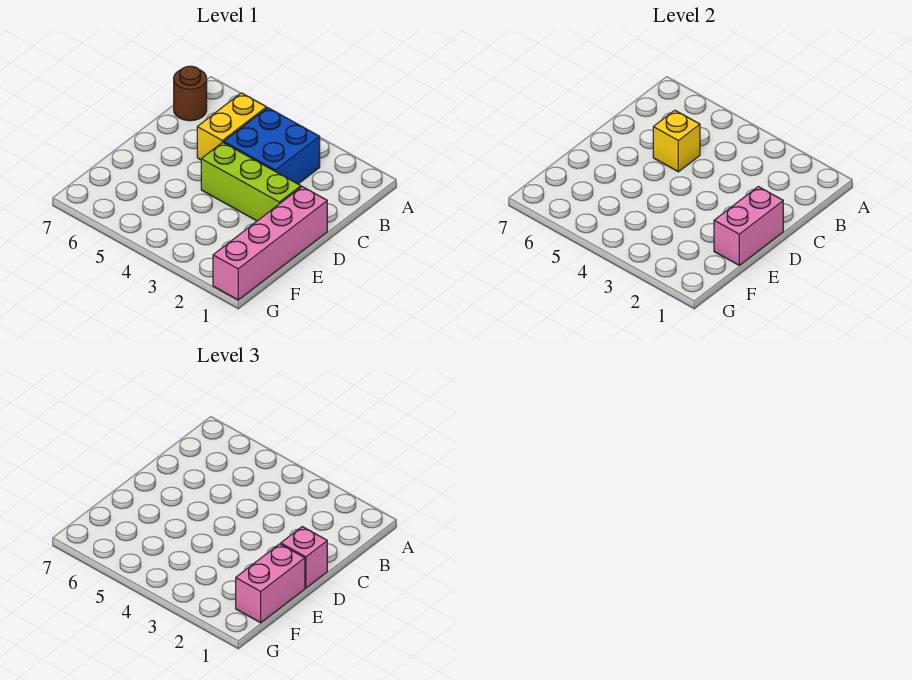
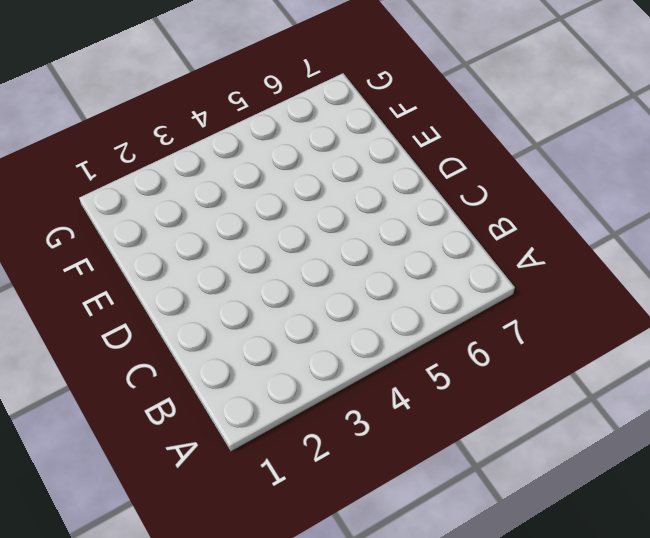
none -> blue 2x2 brick [224,108,320,184]
none -> yellow 1x2 brick [197,93,267,160]

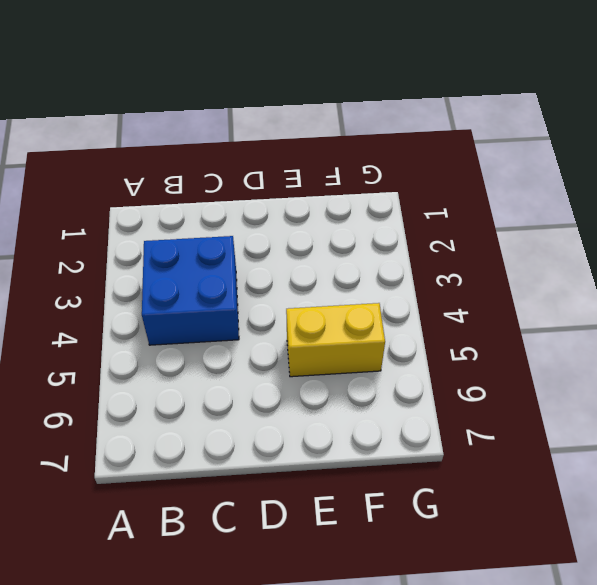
yellow 1x2 brick [286,303,385,377] -> yellow 1x2 brick moved to [197,93,267,160]
none -> brown 1x1 round brick [174,66,207,121]
none -> pink 1x4 brick [213,187,327,300]

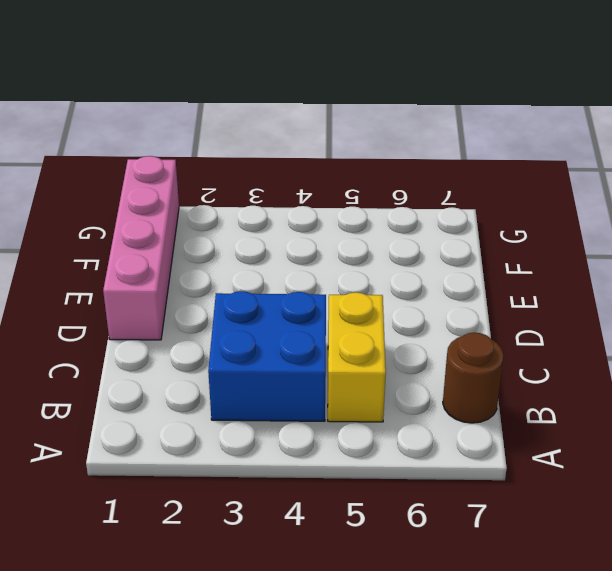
none -> lime 1x3 brick [201,142,301,221]
none -> yellow 1x1 brick [653,110,700,172]

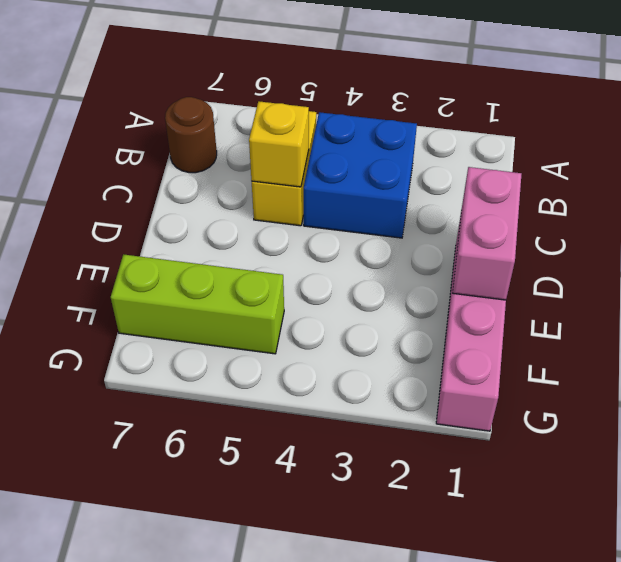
lime 1x3 brick [111,254,284,354] -> lime 1x3 brick moved to [201,142,301,221]
none -> pink 1x1 brick [281,527,327,588]
none -> pink 1x2 brick [236,544,305,623]

